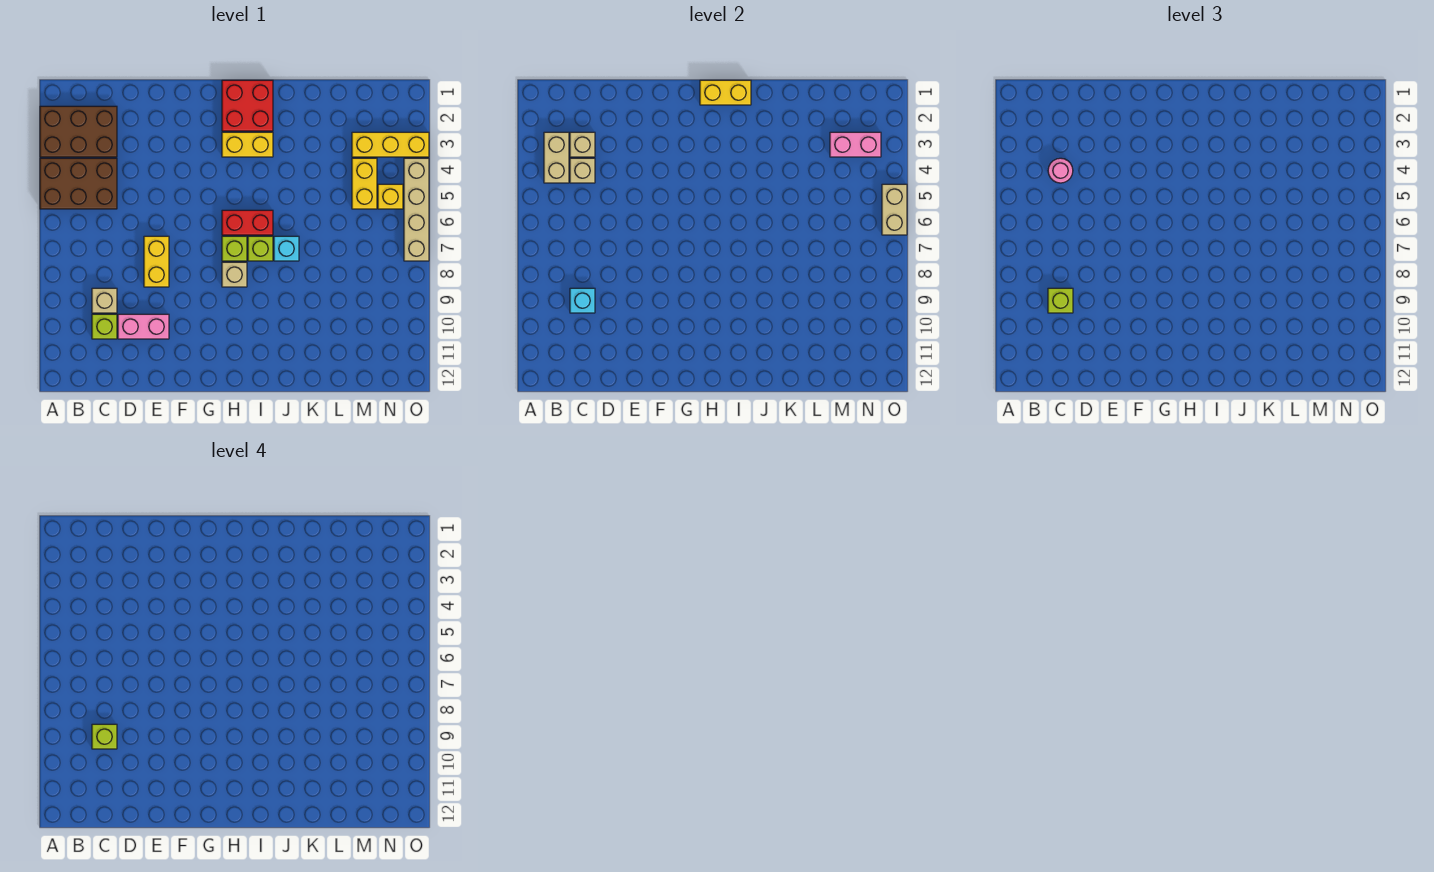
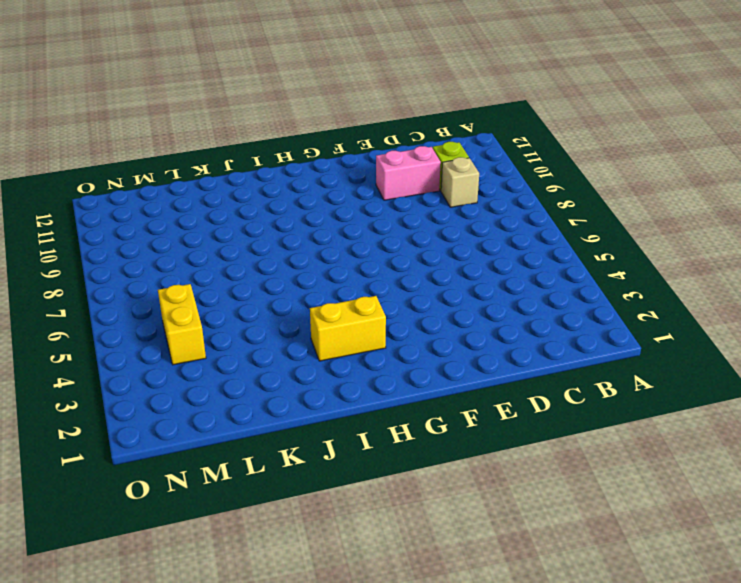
none -> brown 2x3 brick [40,106,117,157]
none -> brown 2x3 brick [40,158,117,209]
none -> yellow 1x2 brick [144,236,169,287]

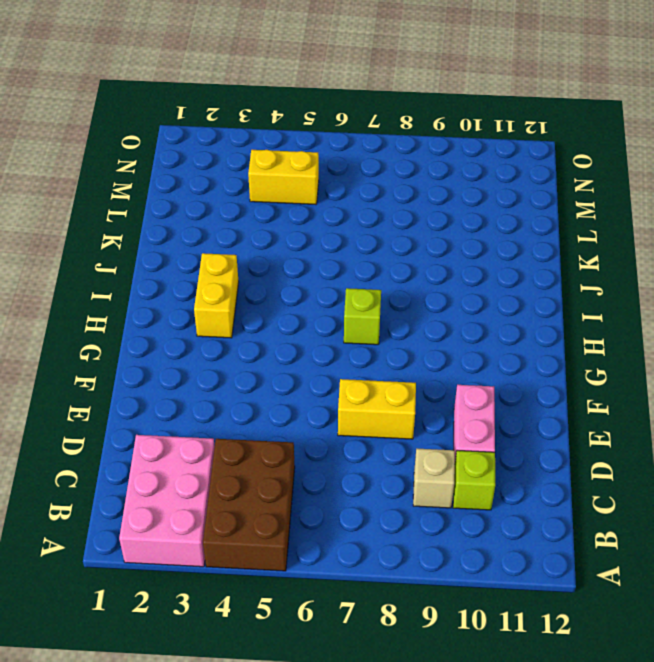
pink 2x3 brick [119,435,215,567] -> brown 2x3 brick [40,106,117,157]
none -> red 2x2 brick [222,80,273,131]
none -> red 1x2 brick [222,210,273,235]
none -> tan 1x1 brick [222,262,247,287]

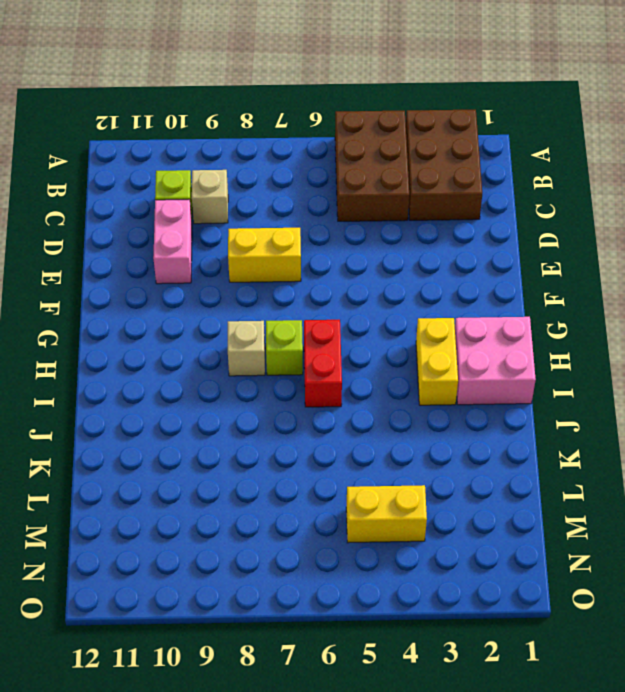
pink 2x2 brick [455,317,536,405] -> red 2x2 brick [222,80,273,131]
none -> lime 1x1 brick [248,236,273,261]
none -> cyan 1x1 brick [274,236,299,261]
none -> yellow 1x3 brick [352,132,429,157]

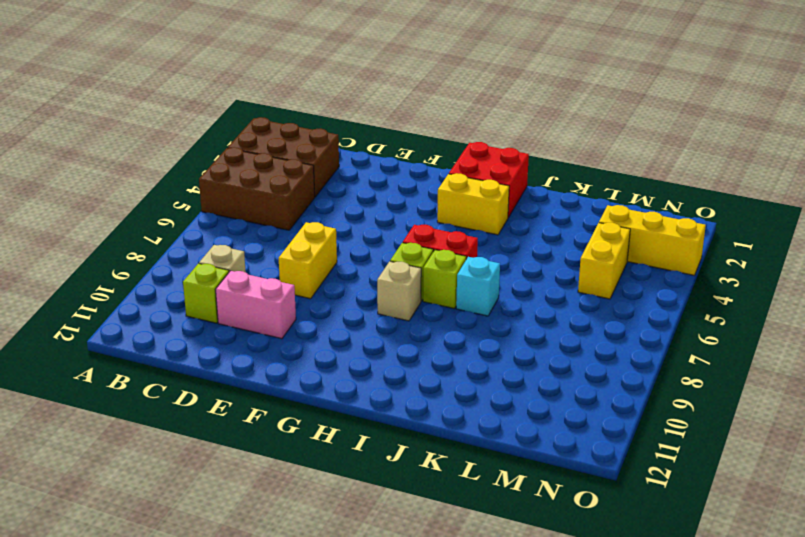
none -> yellow 1x1 brick [378,184,403,209]
none -> tan 1x4 brick [404,158,429,261]
none -> tan 1x2 brick [544,132,569,183]

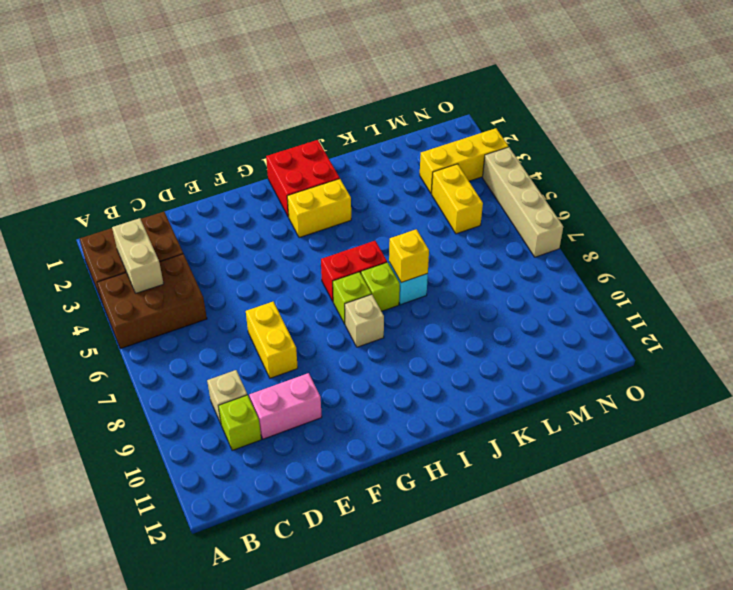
yellow 1x1 brick [389,229,429,283] -> yellow 1x1 brick moved to [378,184,403,209]
none -> tan 1x1 brick [570,132,595,157]
none -> tan 1x1 brick [570,158,595,183]
none -> cyan 1x1 brick [570,288,595,313]

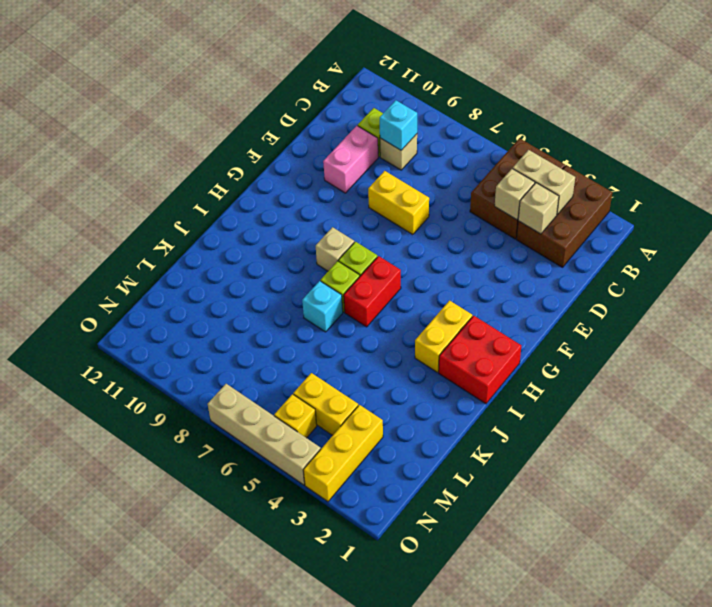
none -> yellow 1x2 brick [700,80,751,105]
none -> pink 1x2 brick [830,132,881,157]
none -> tan 1x2 brick [882,184,907,235]

